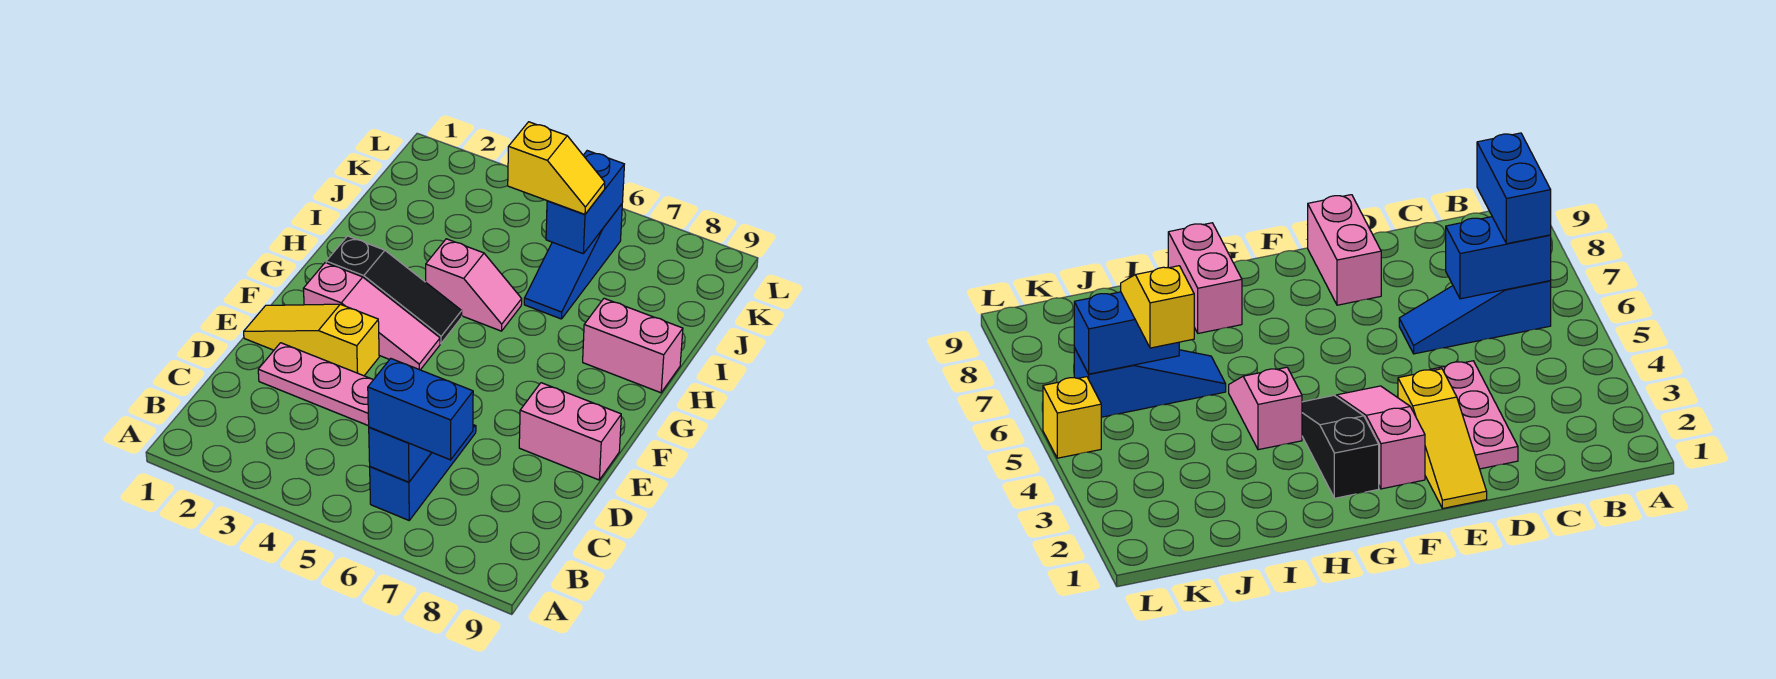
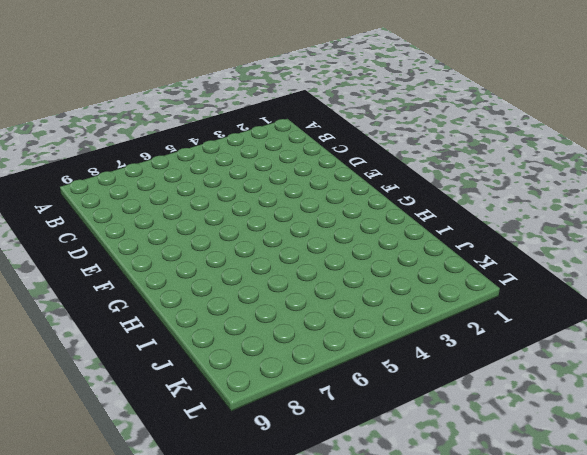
none -> blue 1x3 slope [370,425,476,520]
none -> pink 1x3 plate [258,343,373,426]
none -> yellow 1x3 slope [244,304,379,376]

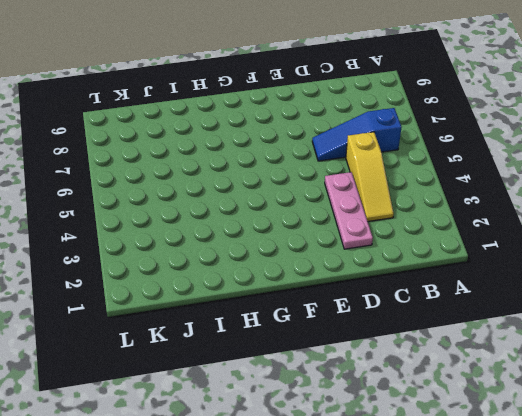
yellow 1x3 slope [346,132,394,222] -> yellow 1x3 slope moved to [244,304,379,376]
none -> pink 1x2 brick [519,383,621,480]
none -> pink 1x3 slope [303,263,440,370]
none -> black 1x3 slope [326,236,462,343]

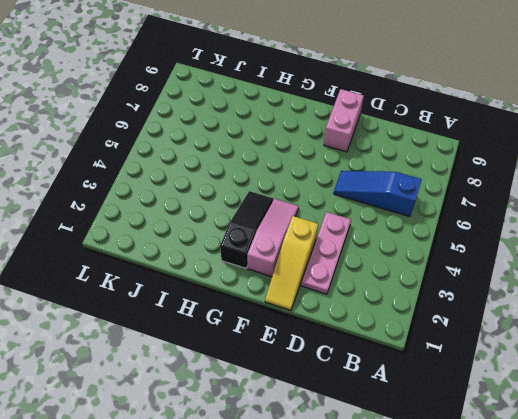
none -> pink 1x2 slope [426,239,522,331]
none -> pink 1x2 brick [583,298,683,393]
none -> blue 1x3 slope [524,204,622,319]

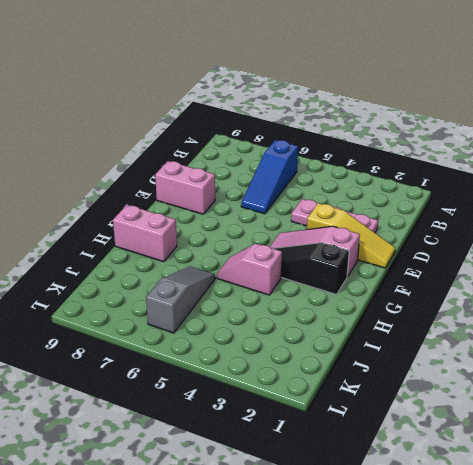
grey 1x3 slope [146,266,215,333] -> blue 1x3 slope [524,204,622,319]
none -> yellow 1x1 brick [1043,377,1101,458]
none -> blue 1x2 brick [369,427,432,482]
none -> blue 1x2 brick [546,151,624,254]

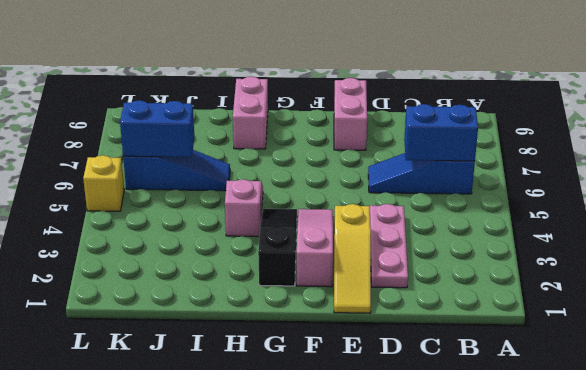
none -> blue 1x2 brick [368,359,473,460]
none -> yellow 1x2 slope [508,122,605,214]

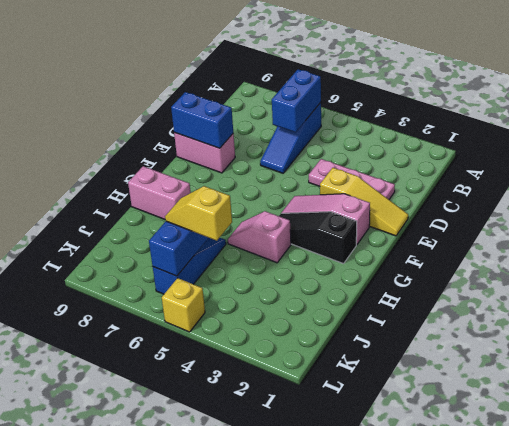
blue 1x2 brick [171,92,233,148] -> blue 1x2 brick moved to [368,359,473,460]

